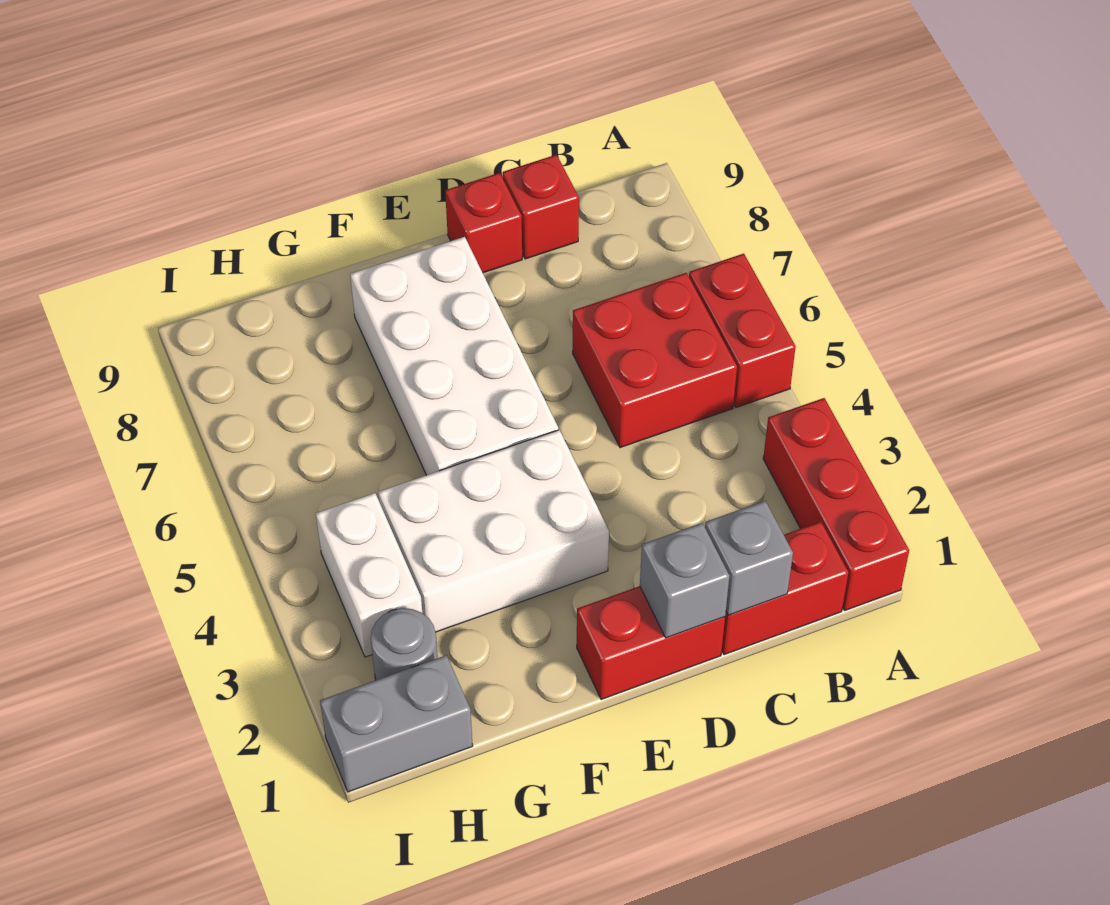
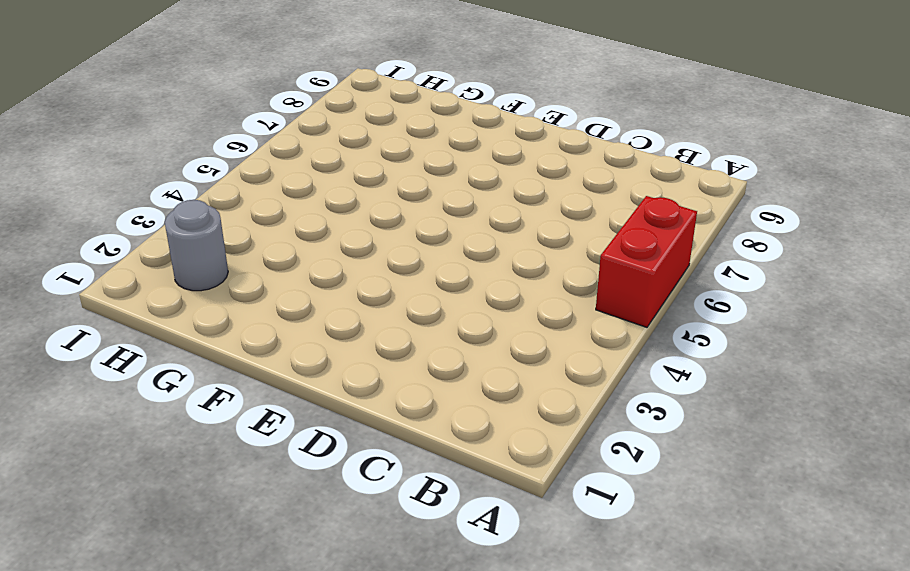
none -> red 1x3 brick [763,398,909,610]
none -> red 1x2 brick [722,522,849,655]
none -> red 2x2 brick [573,273,737,448]

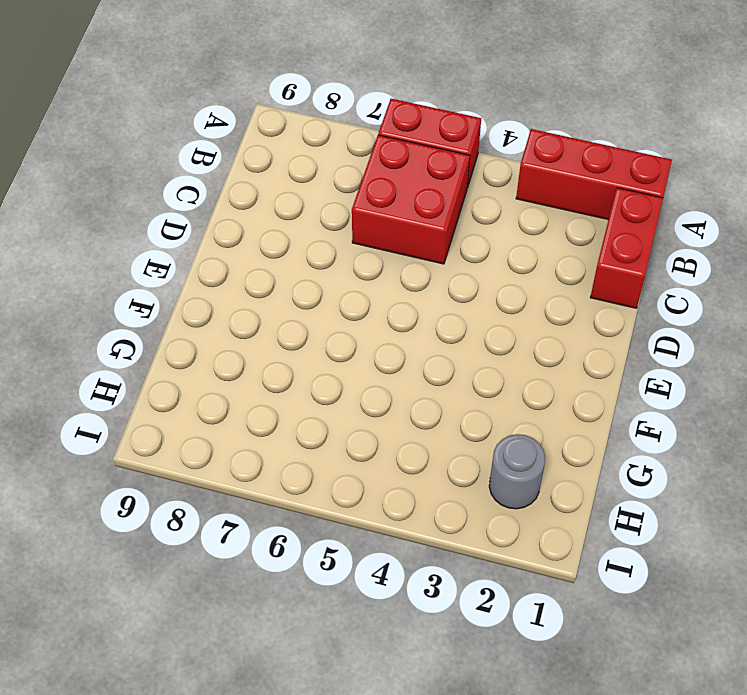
none -> red 1x1 brick [503,155,579,259]
none -> red 1x2 brick [577,586,725,700]
none -> red 1x1 brick [445,173,522,273]

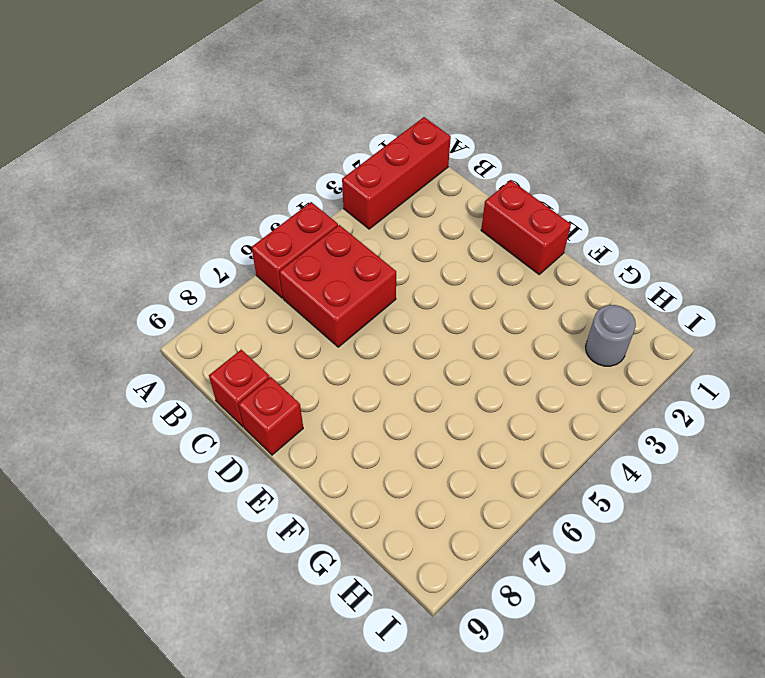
none -> red 1x2 brick [722,522,849,655]
none -> white 2x3 brick [378,430,609,632]
none -> white 2x4 brick [350,237,558,475]

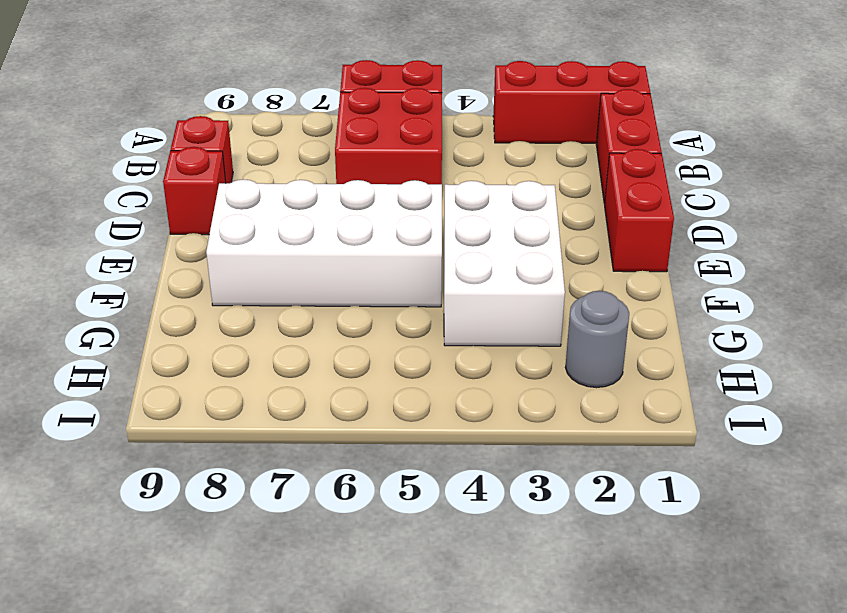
none -> grey 1x2 brick [320,655,473,792]
none -> white 1x2 brick [316,493,422,657]
none -> grey 1x1 brick [705,501,793,615]

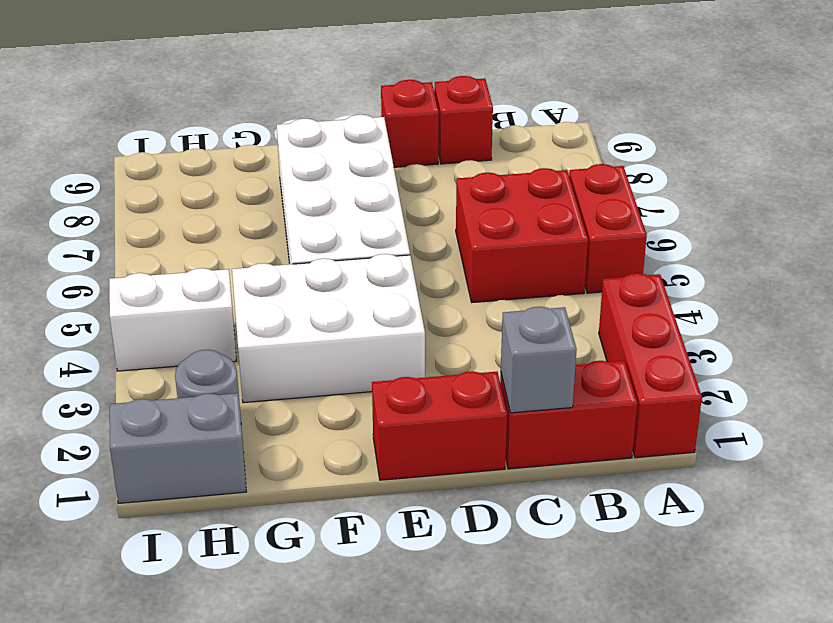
white 1x2 brick [109,268,236,371] -> white 1x2 brick turned to [316,493,422,657]
none -> grey 1x1 brick [640,523,729,638]

